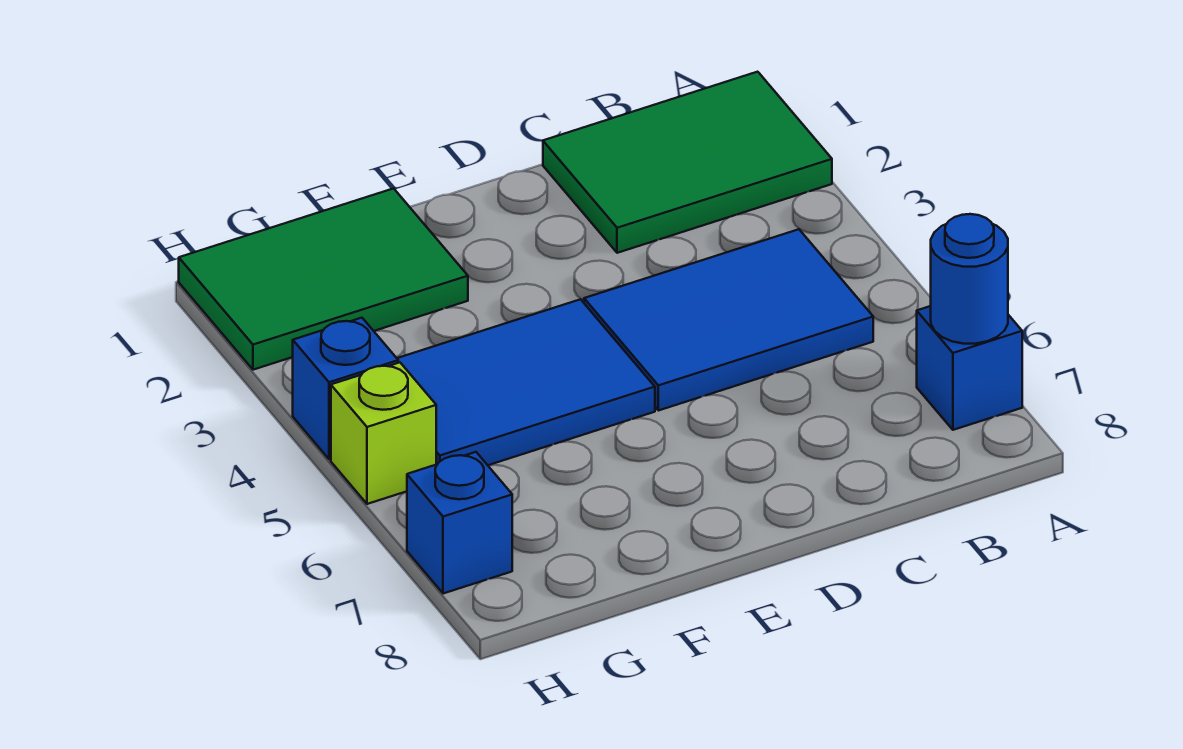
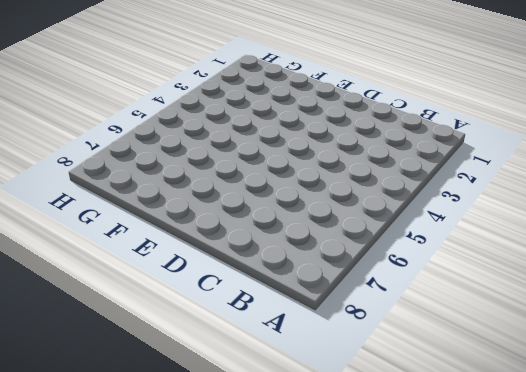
none -> green 2x3 tile [543,72,832,253]
none -> blue 1x1 brick [917,306,1022,430]

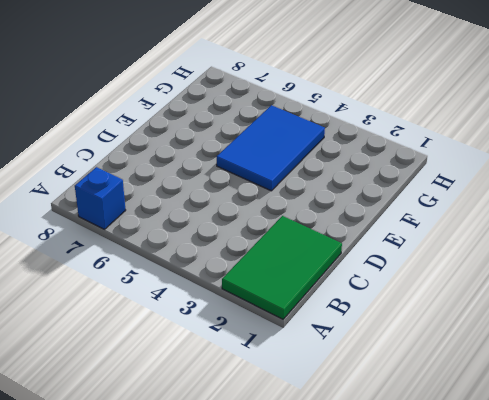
none -> blue 2x3 tile [584,229,873,411]
none -> green 2x3 tile [179,188,468,370]

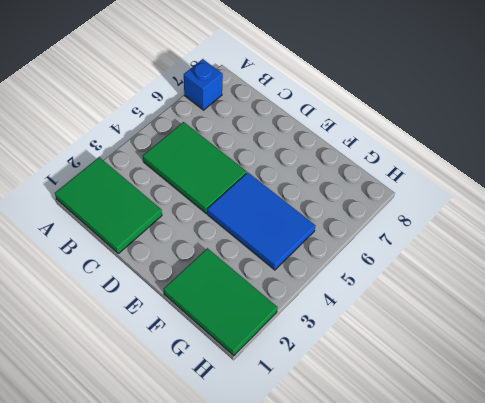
green 2x3 tile [143,122,247,213] -> blue 2x3 tile [584,229,873,411]
none -> blue 1x1 brick [293,318,398,459]
none -> lime 1x1 brick [331,363,436,504]

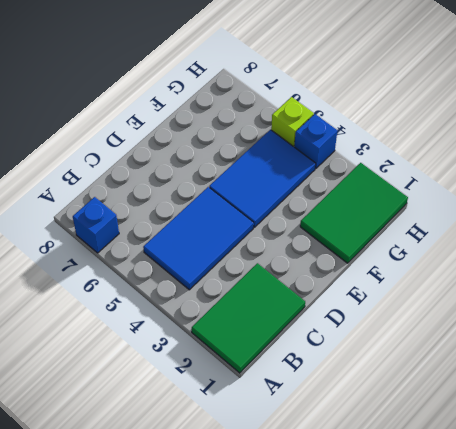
none -> blue 1x1 brick [407,452,512,594]
none -> blue 1x1 round brick [931,214,1008,344]

